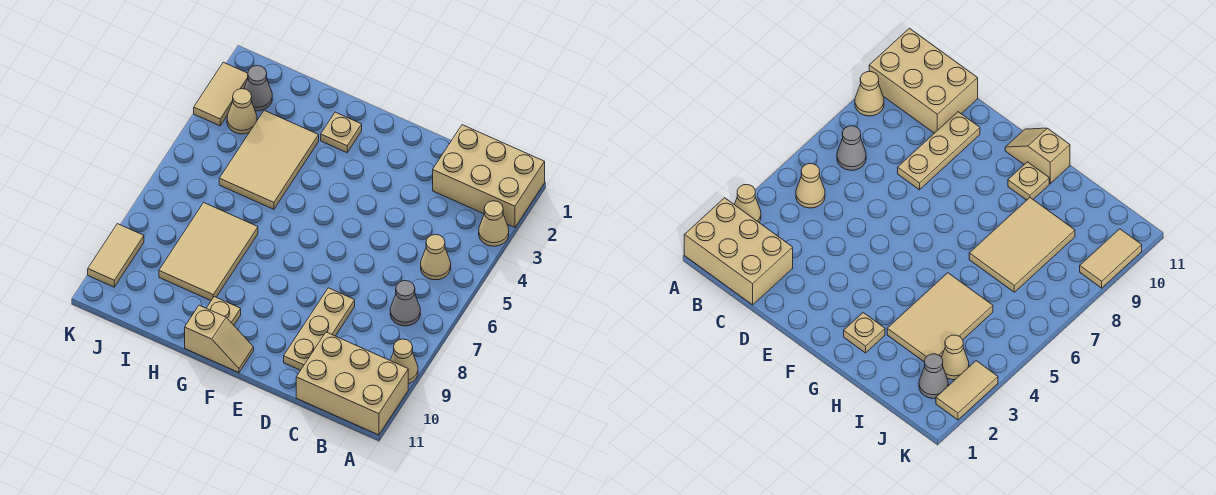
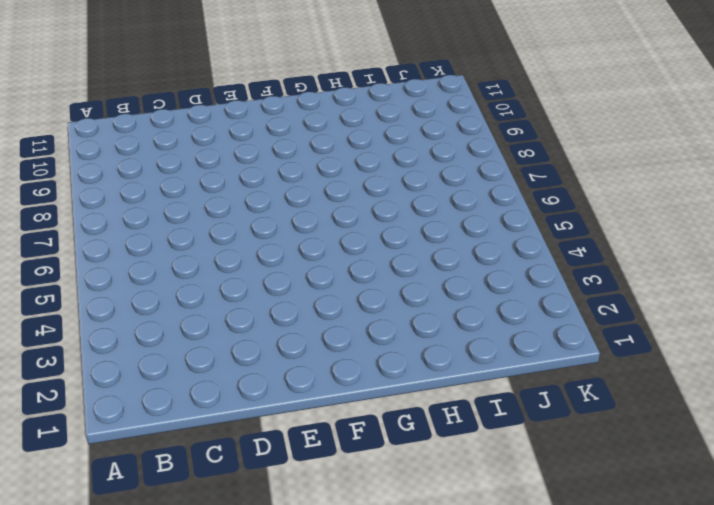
none -> tan 2x3 brick [433,125,545,227]
none -> tan 1x1 cone [479,201,509,246]
none -> tan 1x1 cone [390,339,418,384]

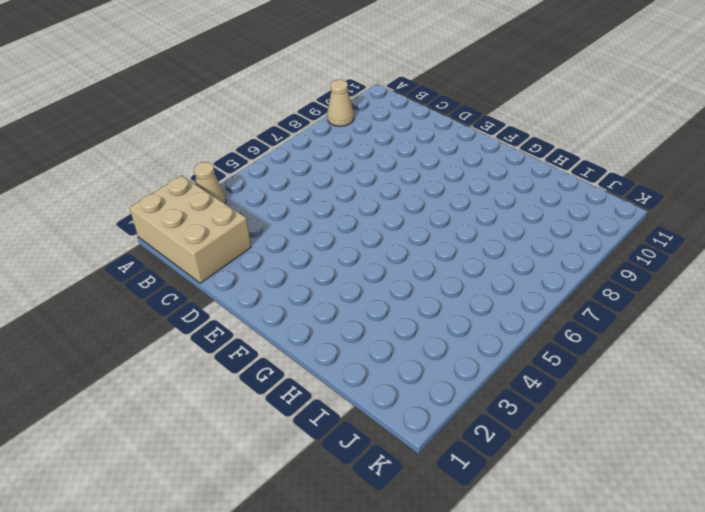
none -> tan 2x3 brick [296,332,408,435]
none -> tan 1x1 cone [421,234,451,280]
none -> grey 1x1 cone [390,281,420,326]

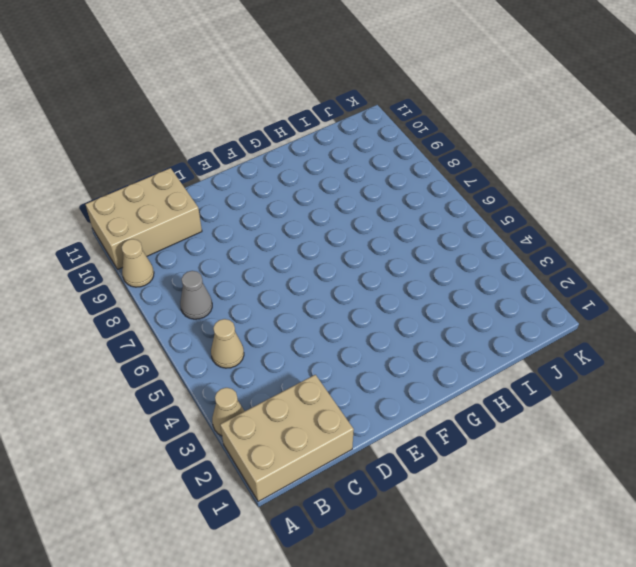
none -> tan 1x3 plate [284,288,355,370]
none -> tan 1x2 slope [185,305,254,373]
none -> tan 1x1 plate [321,112,362,153]

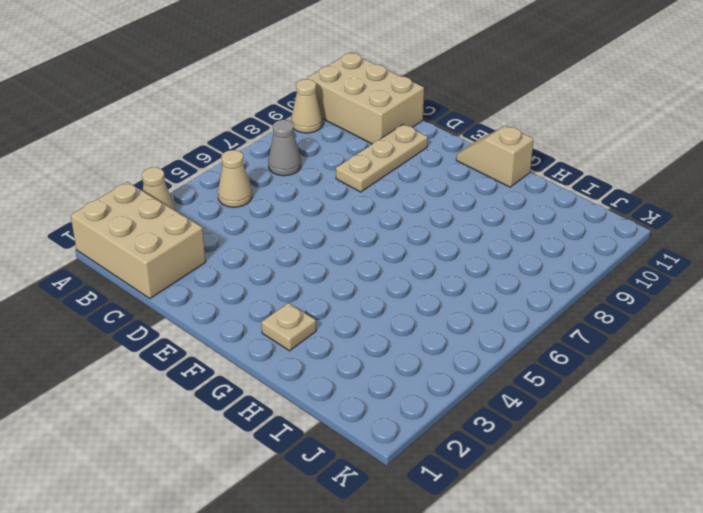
none -> tan 1x1 plate [207,297,241,325]
none -> tan 2x3 tile [219,110,319,209]
none -> tan 2x3 tile [159,203,258,300]

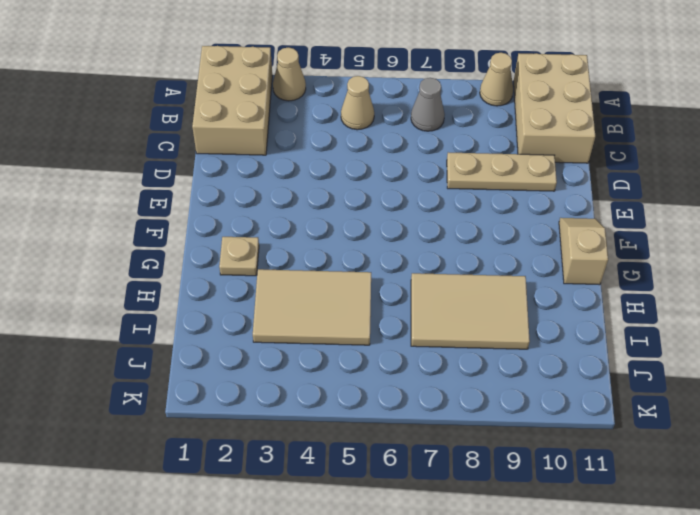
none -> tan 1x1 plate [207,297,241,325]
none -> grey 1x1 cone [244,66,272,111]
none -> tan 1x1 cone [227,89,257,134]

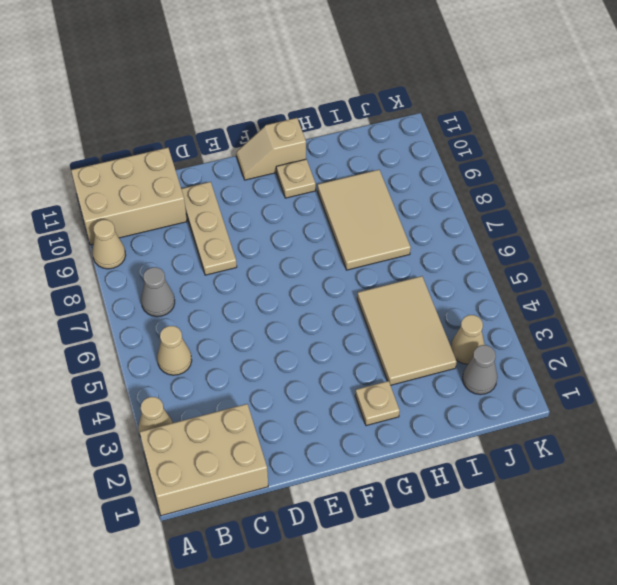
none -> tan 1x2 tile [194,62,248,126]
none -> tan 1x2 tile [88,224,144,287]

